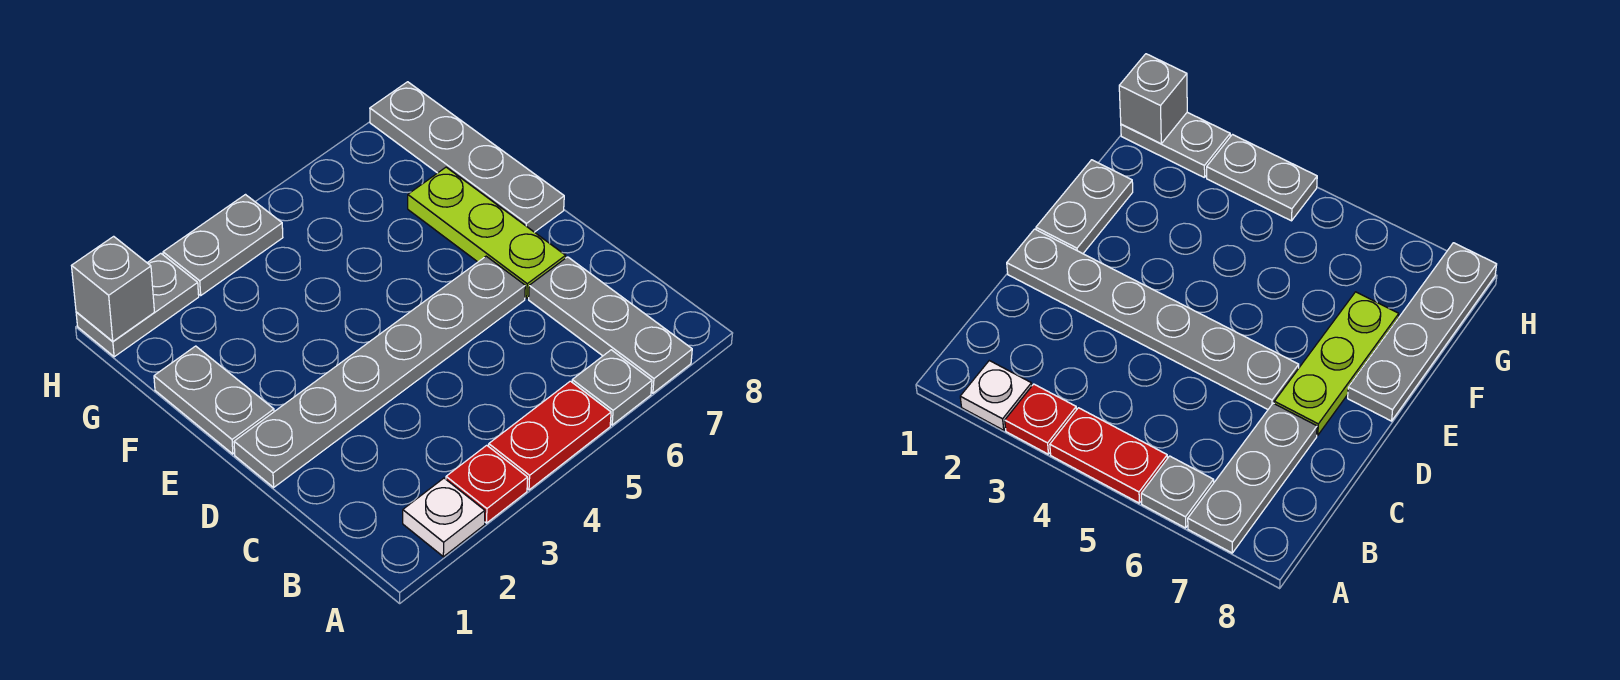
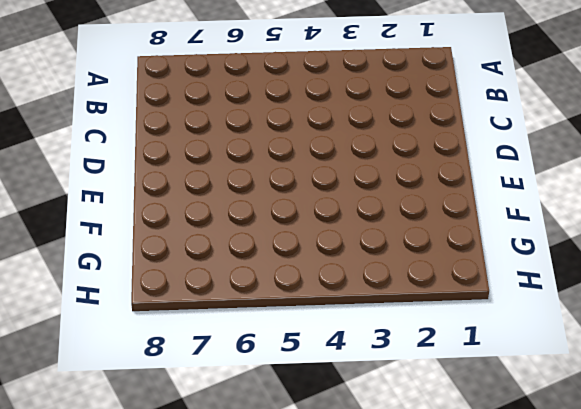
none -> white 1x1 plate [403,478,485,557]
none -> red 1x1 plate [446,445,528,523]
none -> red 1x2 plate [489,381,611,490]

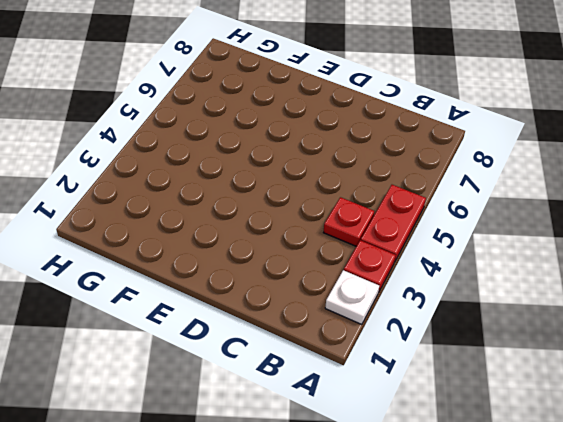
red 1x1 plate [323,197,374,246] -> none
none -> grey 1x1 plate [572,350,652,425]
none -> grey 1x3 plate [529,257,692,393]
none -> grey 1x6 plate [234,256,525,487]

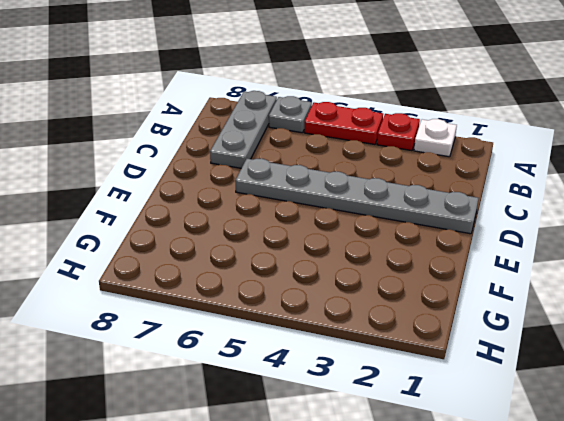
none -> lime 1x3 plate [408,167,566,298]
none -> grey 1x2 plate [154,346,274,454]
none -> grey 1x4 plate [370,82,564,232]

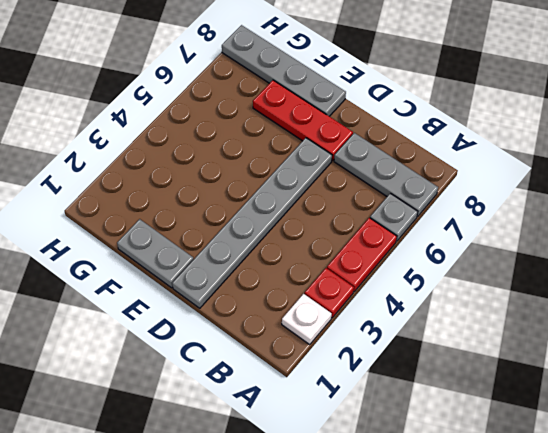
red 1x3 plate [253,80,353,161] -> lime 1x3 plate [408,167,566,298]
none -> grey 1x2 plate [76,253,199,357]
none -> grey 1x2 plate [163,195,283,295]
none -> grey 1x1 brick [72,236,154,341]

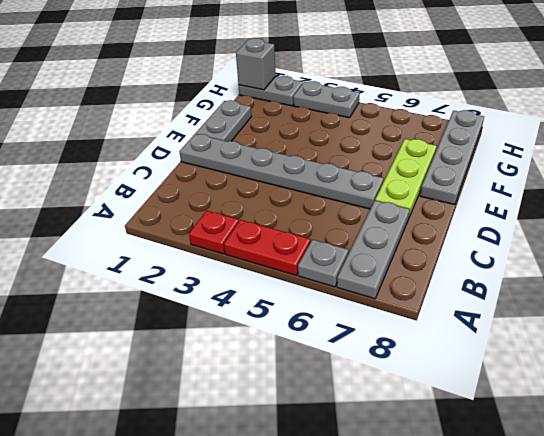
none -> white 1x1 plate [403,478,485,557]

